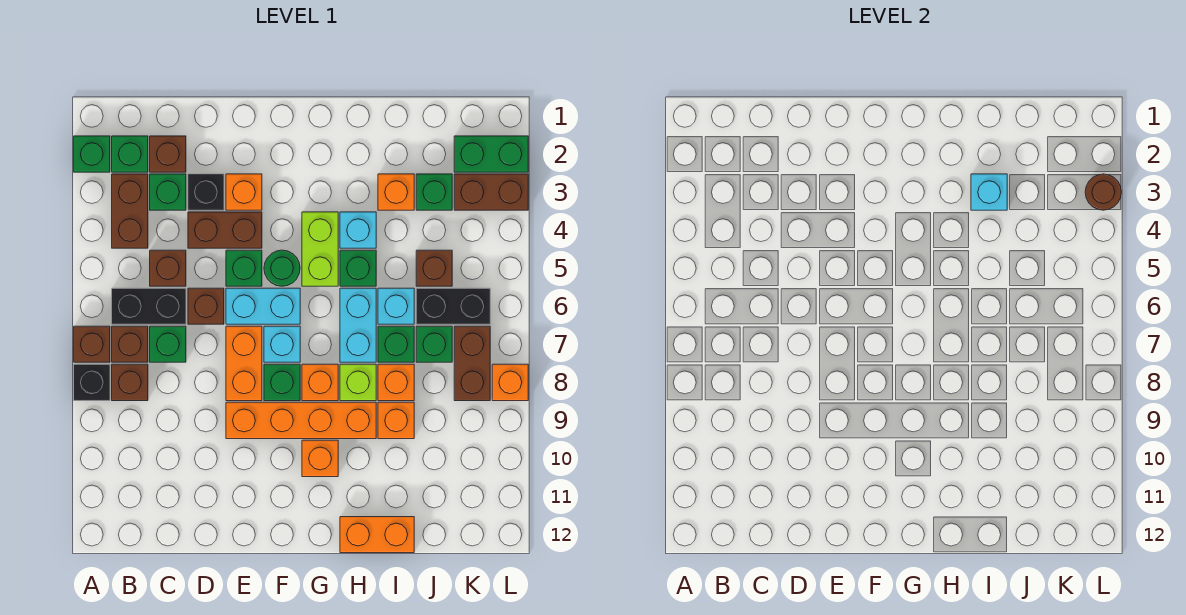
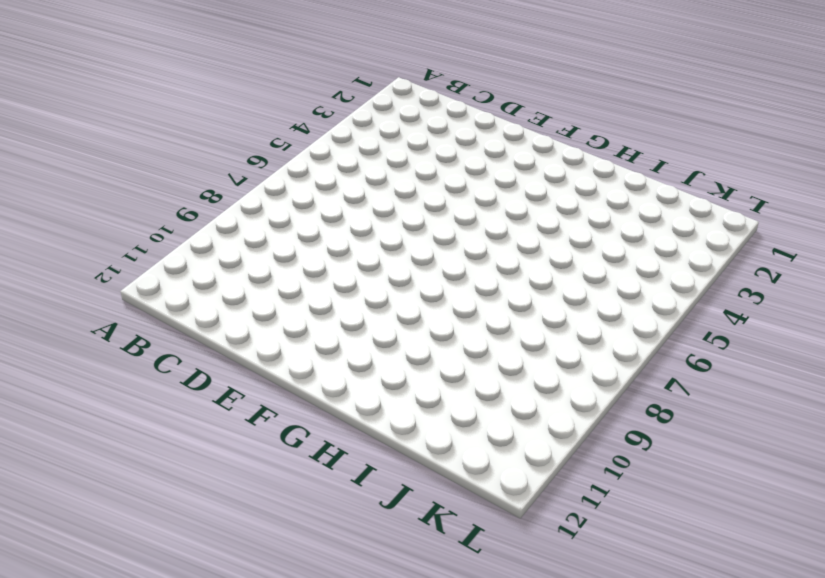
none -> green 1x1 brick [74,136,110,172]
none -> brown 1x1 brick [74,326,110,362]
none -> black 1x1 brick [74,364,110,401]
none -> green 1x1 brick [112,136,148,172]

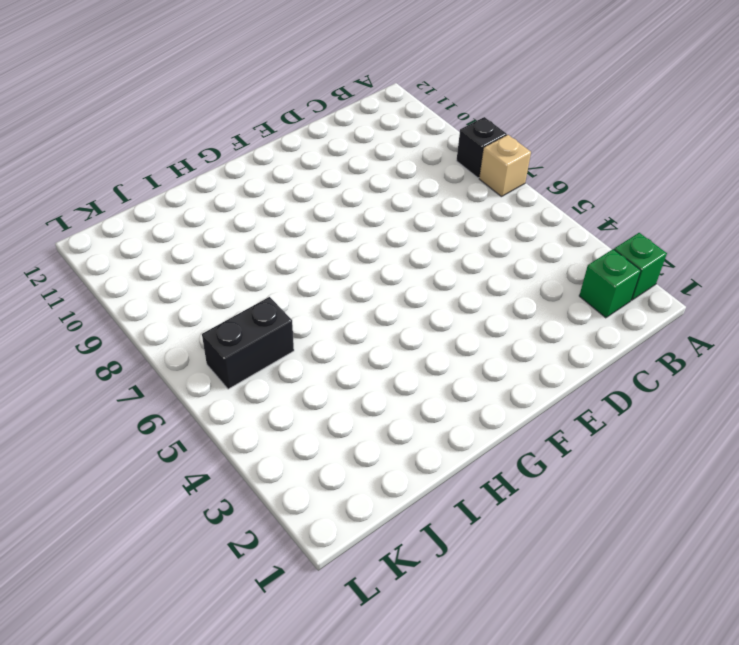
tan 1x1 brick [479,135,531,197] -> brown 1x1 brick [74,326,110,362]
none -> brown 1x2 brick [112,174,148,248]
none -> black 1x2 brick [112,288,186,324]
none -> brown 1x1 brick [112,326,148,362]
none -> brown 1x1 brick [112,364,148,401]

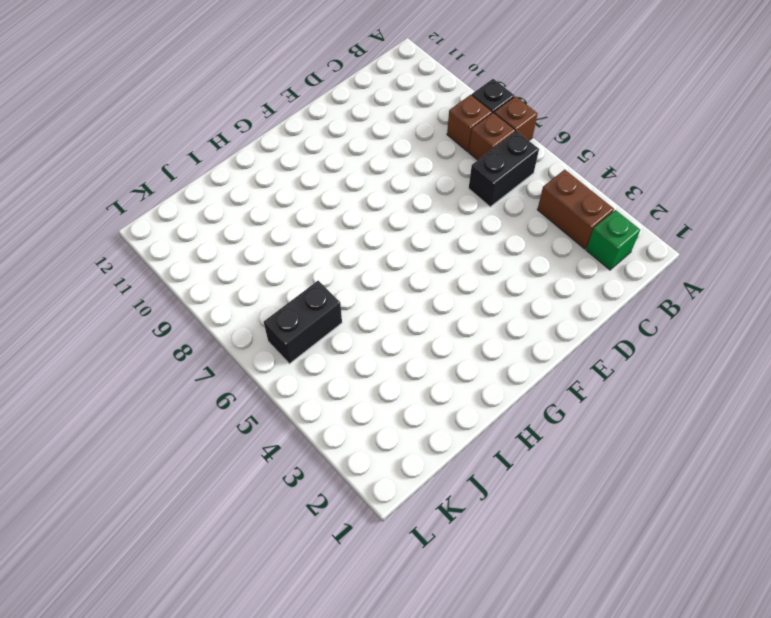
none -> green 1x1 brick [74,136,110,172]
none -> brown 1x1 brick [150,136,186,172]
none -> green 1x1 brick [150,174,186,210]
none -> brown 1x1 brick [150,250,186,286]

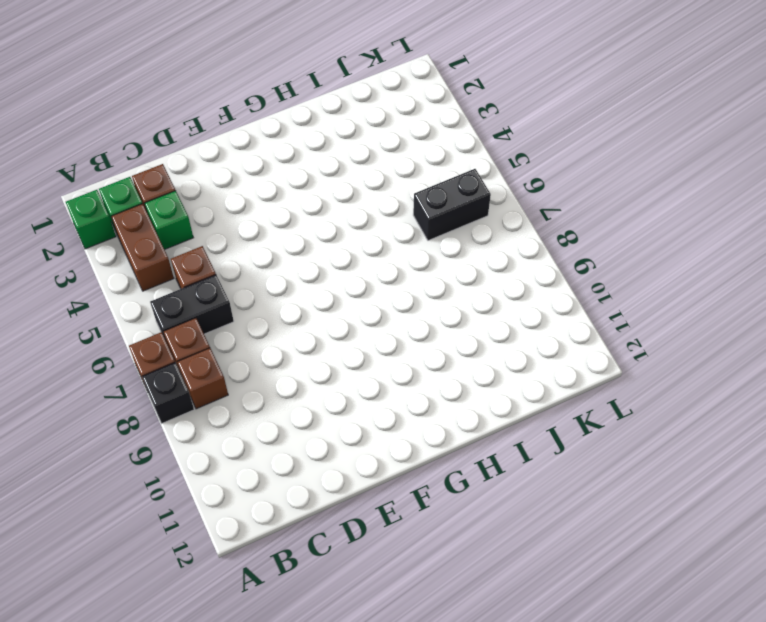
none -> green 1x1 brick [150,326,186,362]
none -> black 1x1 brick [188,174,224,210]
none -> brown 1x2 brick [188,212,262,248]
none -> brown 1x1 brick [188,288,224,324]

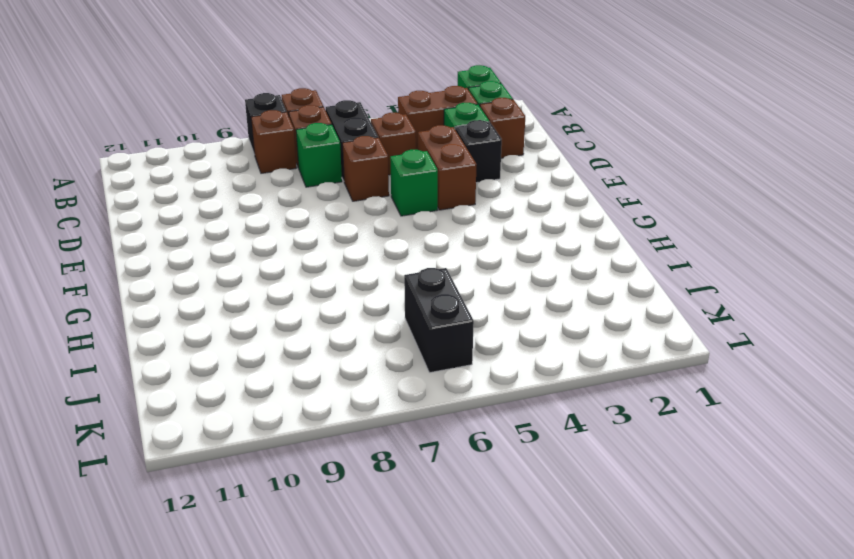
none -> orange 1x1 brick [226,174,262,210]
none -> cyan 1x2 brick [226,288,300,324]
none -> orange 1x2 brick [226,326,262,401]
none -> orange 1x4 brick [226,402,376,439]

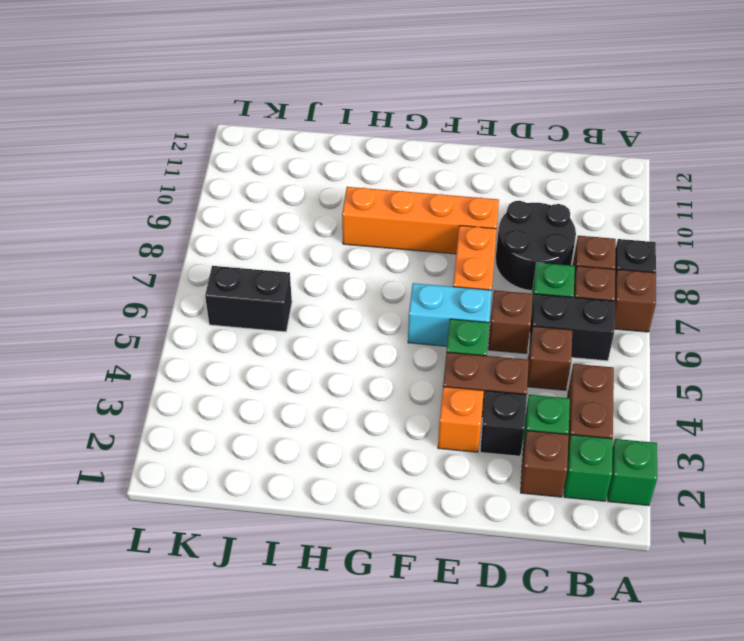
black 2x2 round brick [496,201,576,291] -> none
none -> green 1x1 round brick [264,250,300,286]
none -> cyan 1x1 brick [264,326,300,362]
none -> green 1x1 brick [264,364,300,401]
none -> lime 1x2 brick [302,212,338,286]

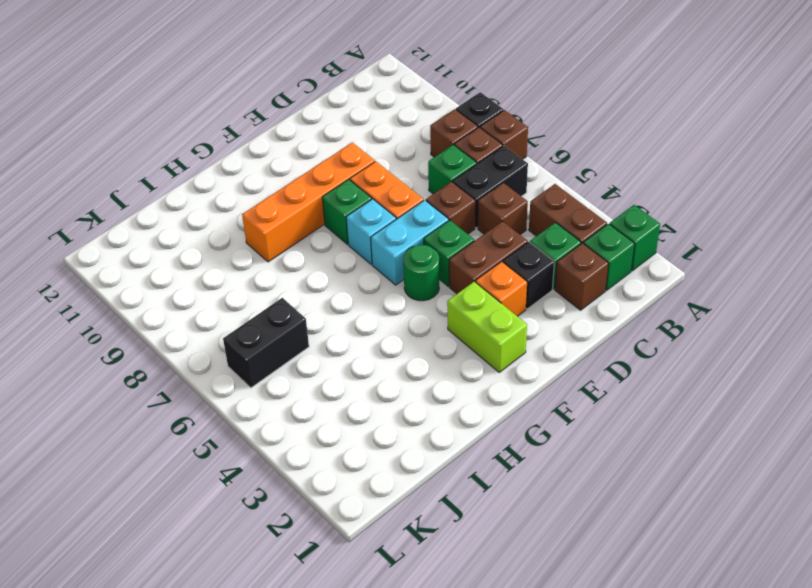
lime 1x2 brick [447,282,527,372] -> lime 1x2 brick moved to [302,212,338,286]
none -> orange 1x1 brick [302,364,338,401]
none -> orange 1x1 brick [302,440,338,477]
none -> cyan 1x1 brick [340,212,376,248]
none -> green 1x1 brick [340,250,376,286]

